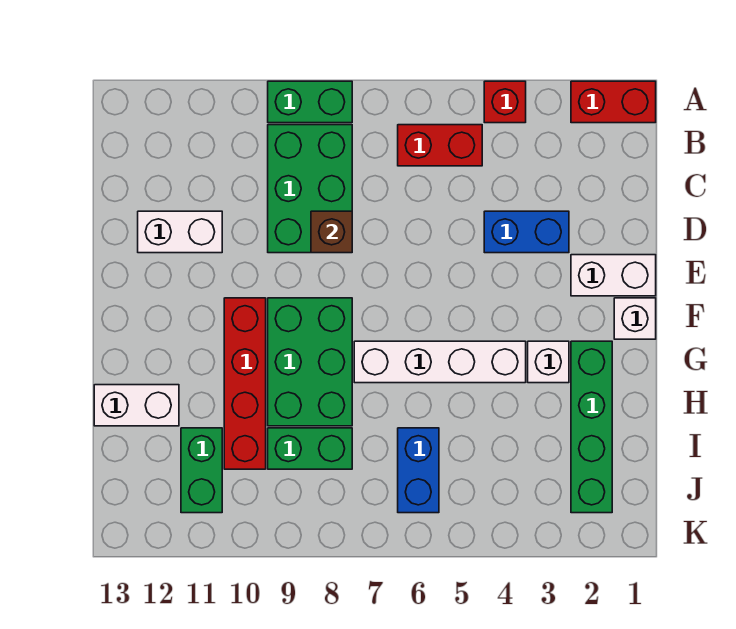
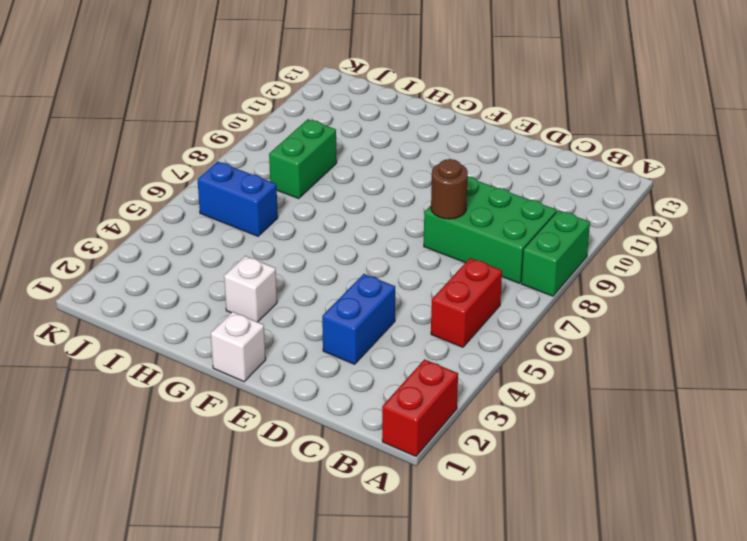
brown 1x1 round brick [431,159,468,219] -> brown 1x1 brick [311,211,352,253]
none -> red 1x1 brick [484,81,526,123]
none -> white 1x2 brick [138,211,222,253]
none -> white 1x2 brick [571,255,656,296]

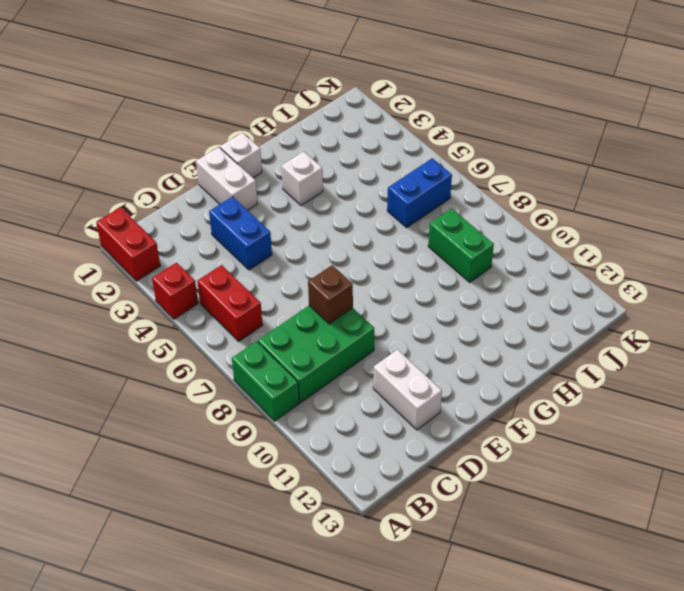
none -> green 2x3 brick [268,298,352,426]
none -> red 1x4 brick [224,298,266,469]
none -> green 1x4 brick [571,341,612,513]

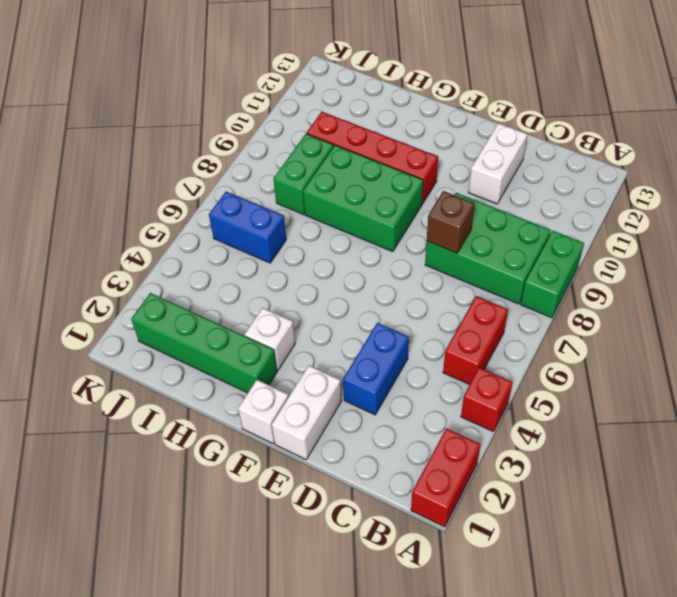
none -> white 1x4 brick [354,341,526,383]
none -> white 1x2 brick [94,385,179,426]
none -> green 1x2 brick [181,428,222,513]

